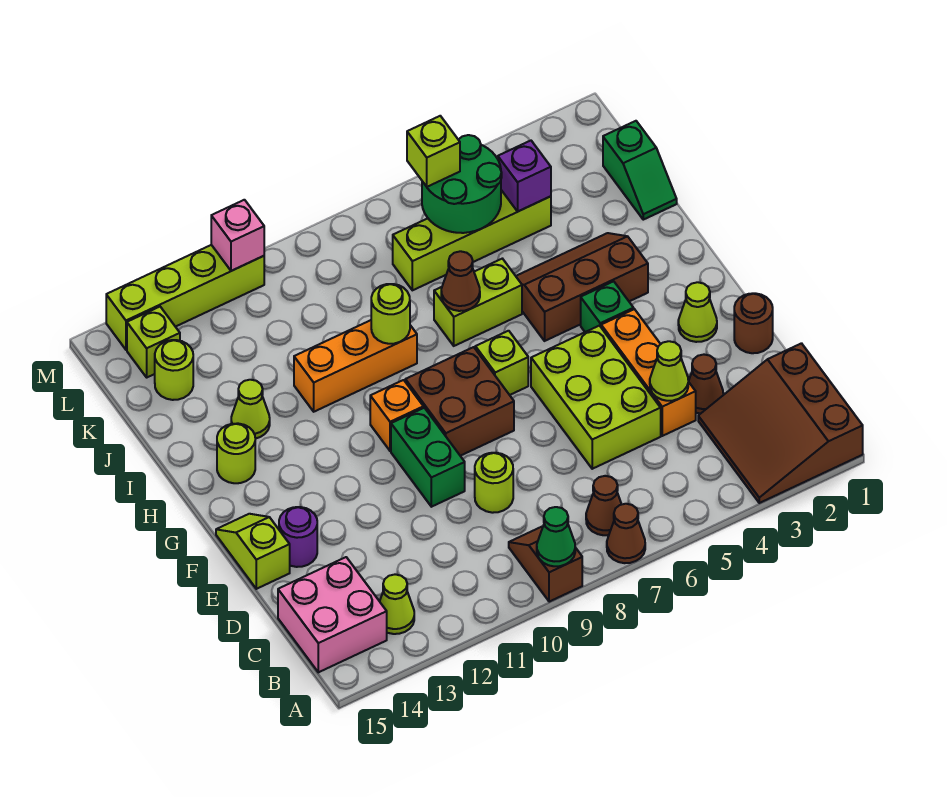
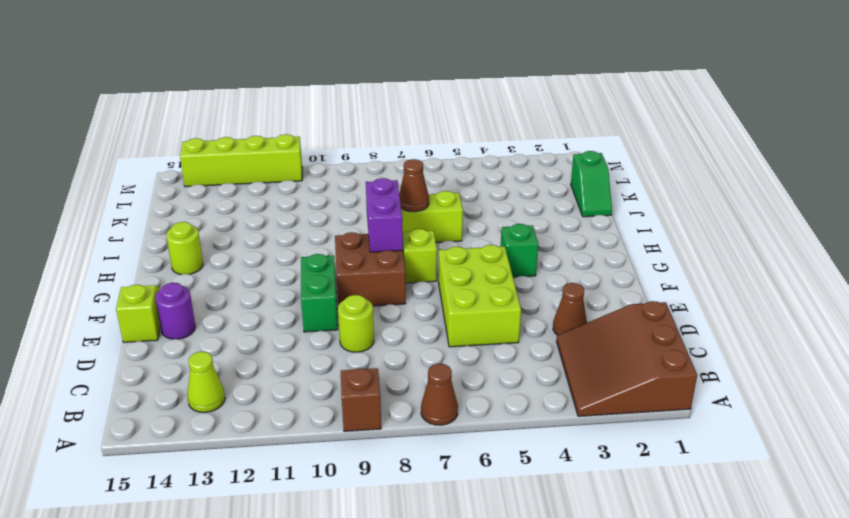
purple 1x2 brick [366,178,403,252] -> none
none -> brown 1x1 cone [586,476,622,535]
none -> pink 2x2 brick [278,557,387,672]
none -> orange 1x3 brick [601,309,696,436]
none -> brown 1x1 round brick [734,293,773,353]

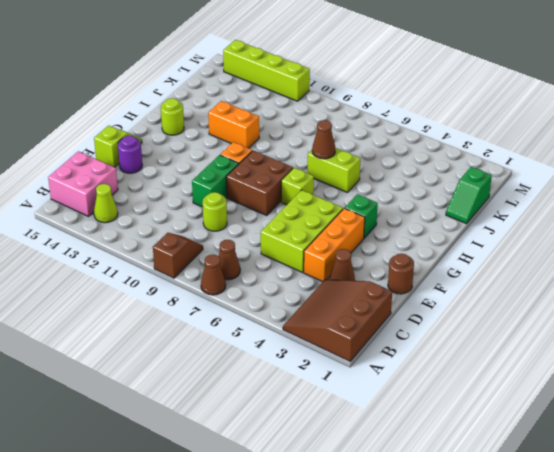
orange 1x2 brick [208,101,259,148] -> orange 1x3 brick [294,320,417,412]
none -> lime 1x1 cone [678,282,717,342]
none -> brown 2x3 slope [516,233,648,341]
none -> lime 1x1 cone [231,380,270,439]
none -> lime 1x4 brick [393,190,551,290]

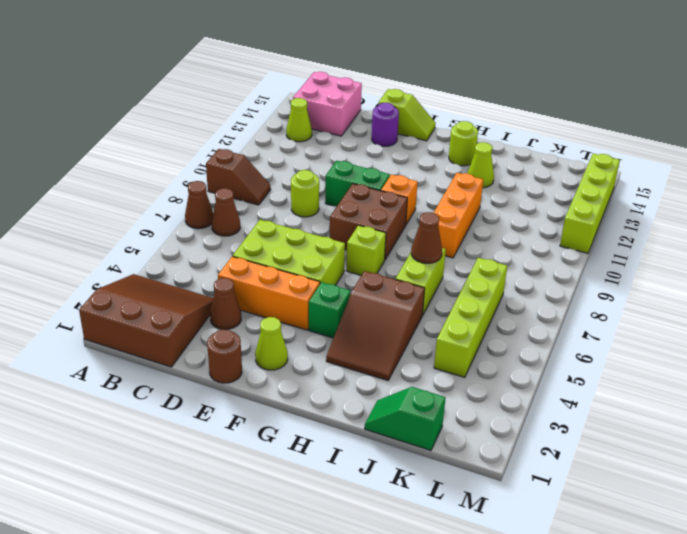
brown 2x3 slope [326,271,425,380] -> brown 2x3 slope turned to [516,233,648,341]
none -> lime 1x1 round brick [155,340,193,400]
none -> lime 1x1 brick [127,307,180,377]
none -> green 1x1 cone [537,507,575,566]
none -> lime 1x1 cone [650,341,688,401]

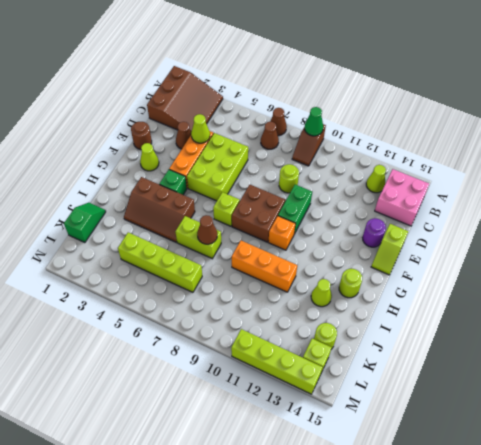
none -> lime 1x1 round brick [371,284,410,344]
none -> purple 1x1 brick [498,141,551,211]
none -> green 2x2 round brick [422,135,502,233]
none -> pink 1x1 brick [211,200,264,271]

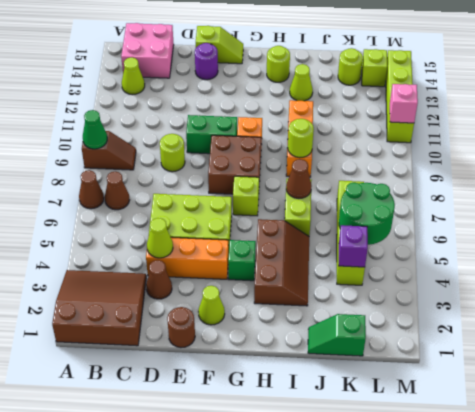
none -> lime 1x1 brick [407,116,460,187]

